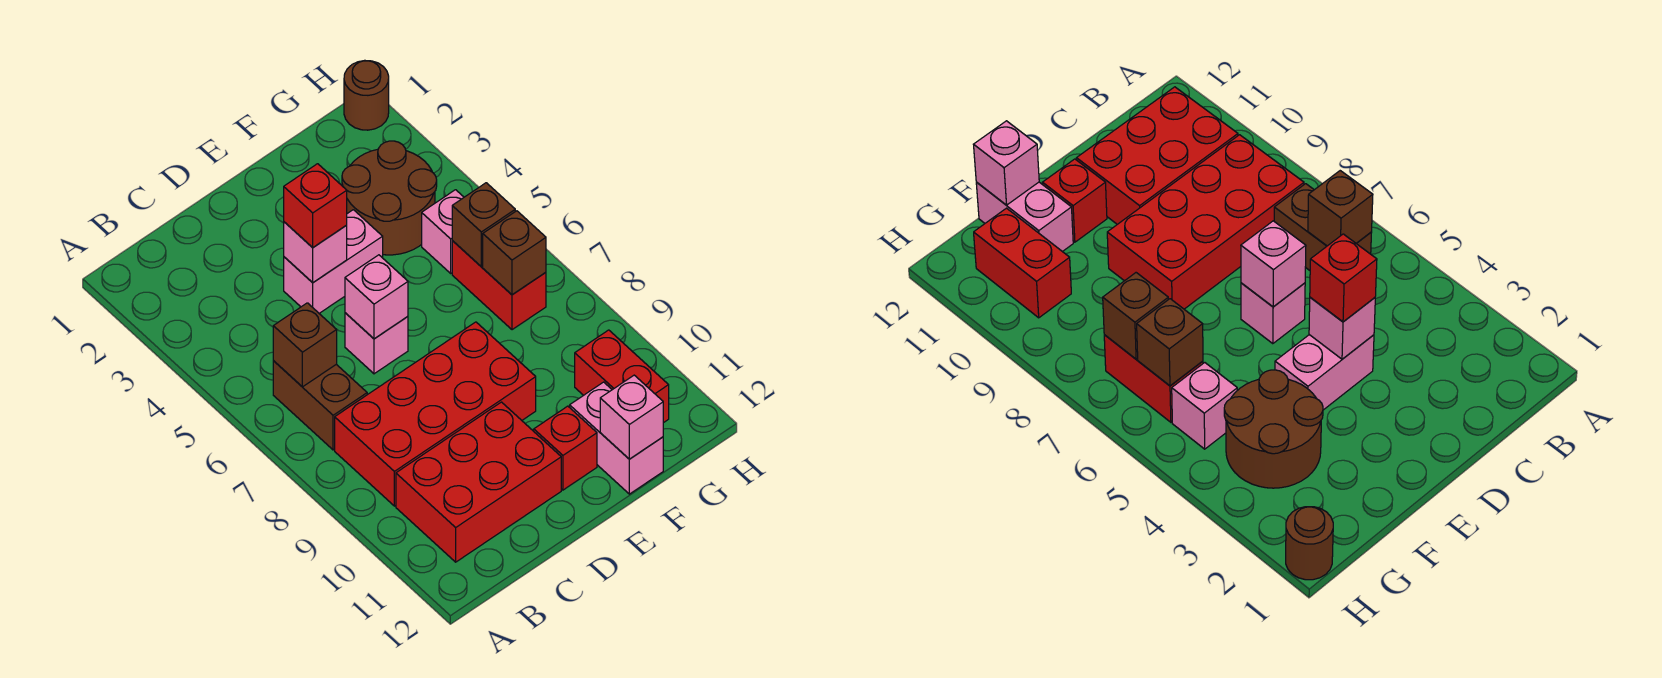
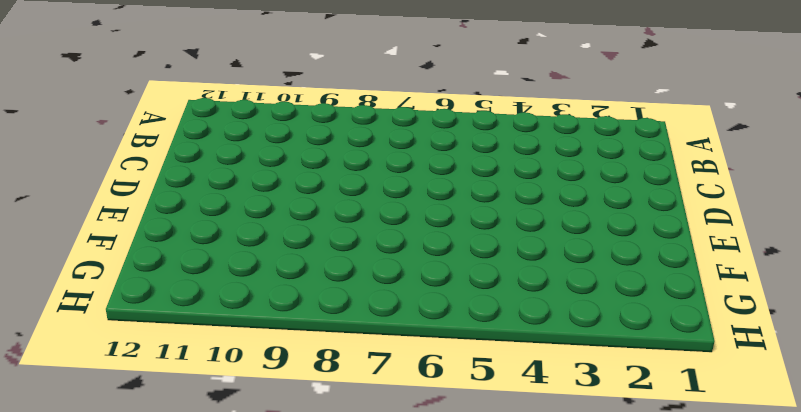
none -> brown 1x2 brick [273,361,367,450]
none -> red 2x4 brick [335,322,536,506]
none -> red 2x3 brick [396,402,561,562]

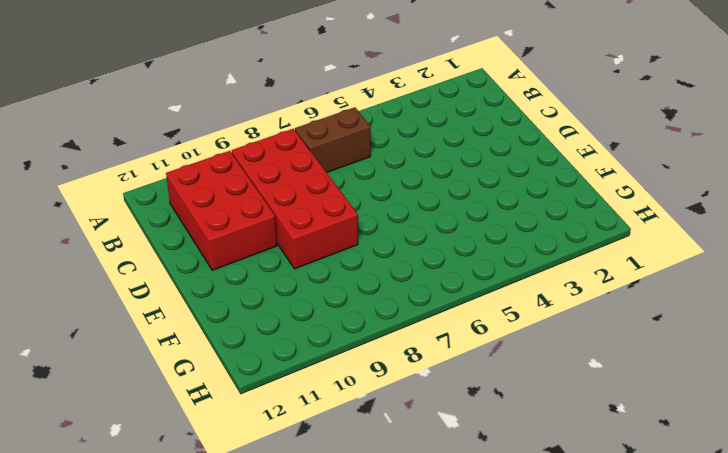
none -> pink 1x2 brick [284,210,383,313]
none -> pink 1x1 brick [345,313,408,374]
none -> red 1x1 brick [534,406,597,490]

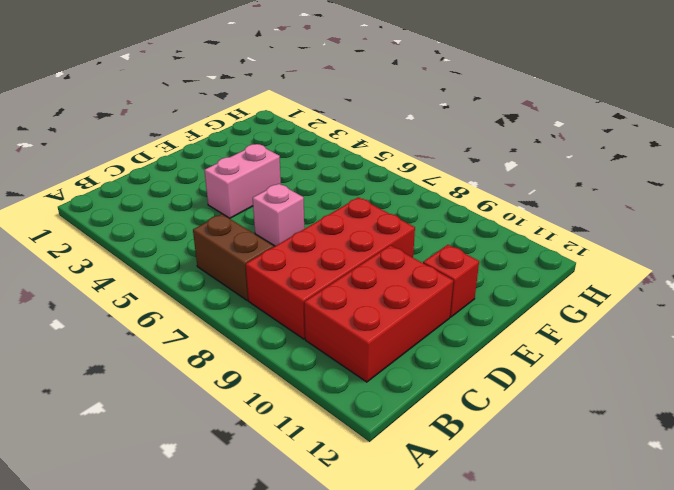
none -> brown 2x2 round brick [342,141,437,255]
none -> pink 1x2 brick [570,382,663,494]
none -> pink 1x1 brick [422,190,464,273]

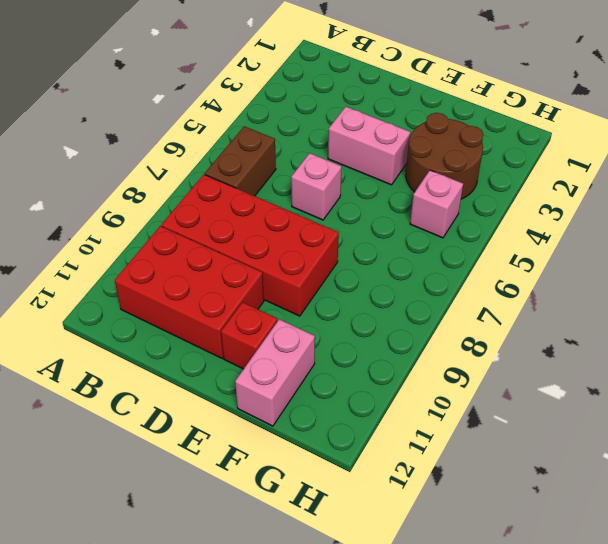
none -> red 1x2 brick [452,241,546,330]
none -> red 1x2 brick [575,330,669,423]
none -> brown 1x1 round brick [344,60,389,130]

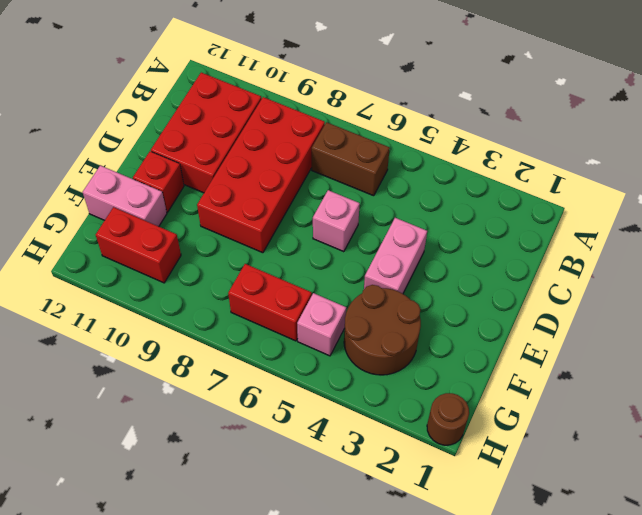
none -> brown 1x1 brick [273,303,337,387]
none -> pink 1x1 brick [284,222,347,283]
none -> pink 1x1 brick [345,255,408,339]

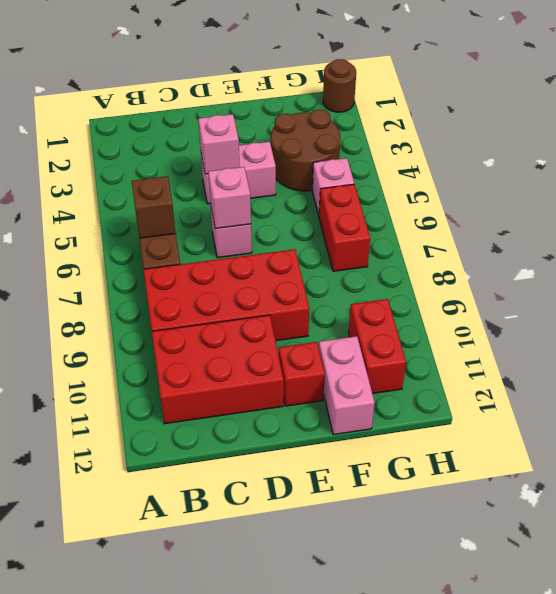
none -> pink 1x1 brick [600,375,663,459]
none -> brown 1x1 brick [452,183,515,267]
none -> brown 1x1 brick [483,211,546,295]

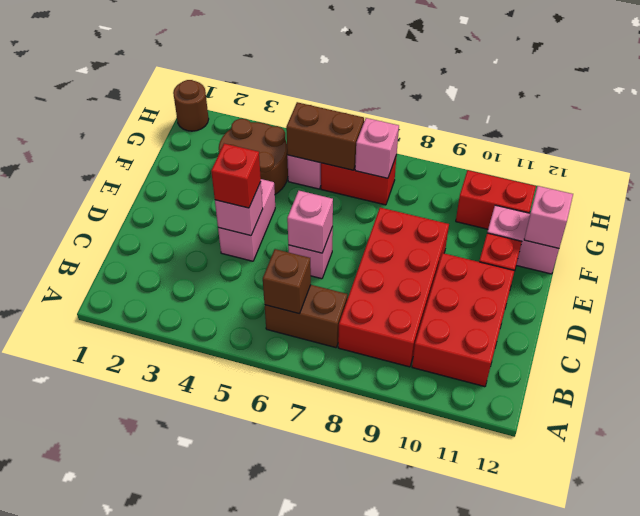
brown 1x2 brick [286,102,364,170] -> brown 1x1 brick [452,183,515,267]
pink 1x1 brick [355,118,399,178] -> brown 1x1 brick [483,211,546,295]

